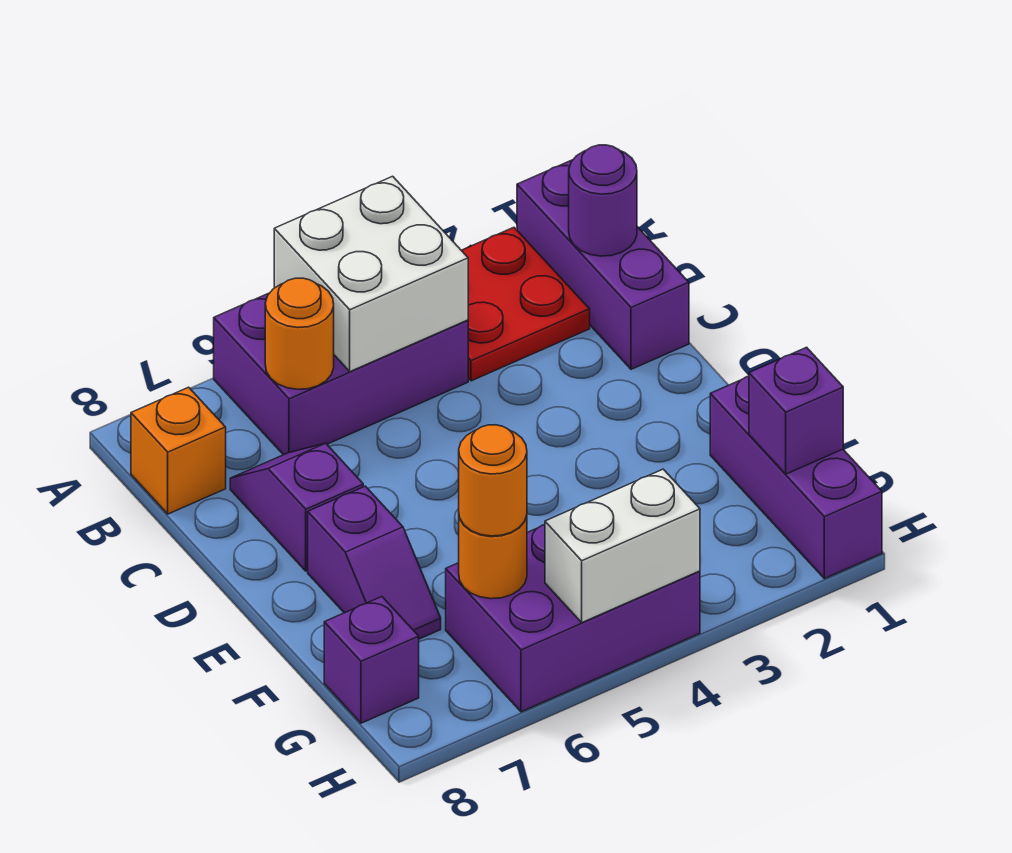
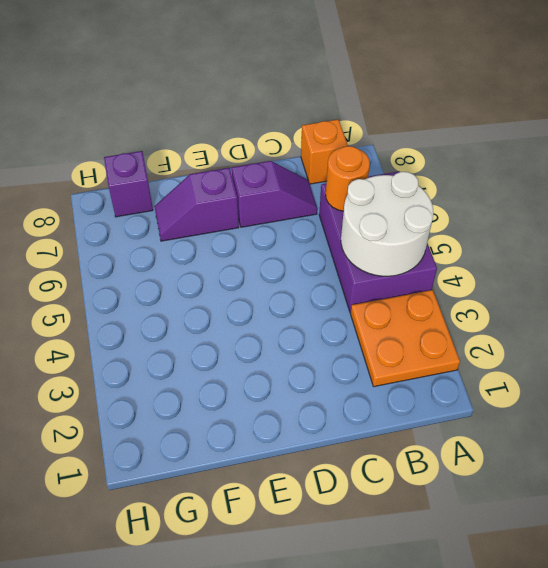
orange 2x2 plate [350,290,460,387] -> red 2x2 plate [461,227,590,381]
white 2x2 round brick [341,172,433,276] -> white 2x2 brick [274,176,468,372]
none -> purple 1x3 brick [517,160,689,369]
none -> purple 1x3 brick [710,376,882,579]
none -> purple 2x3 brick [446,525,700,712]

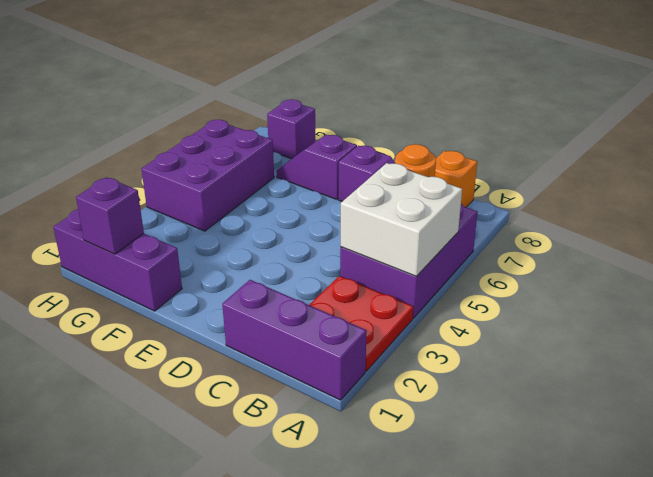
none -> purple 1x1 round brick [569,145,637,256]
none -> orange 1x1 round brick [459,516,527,599]
none -> white 1x2 brick [545,469,700,622]

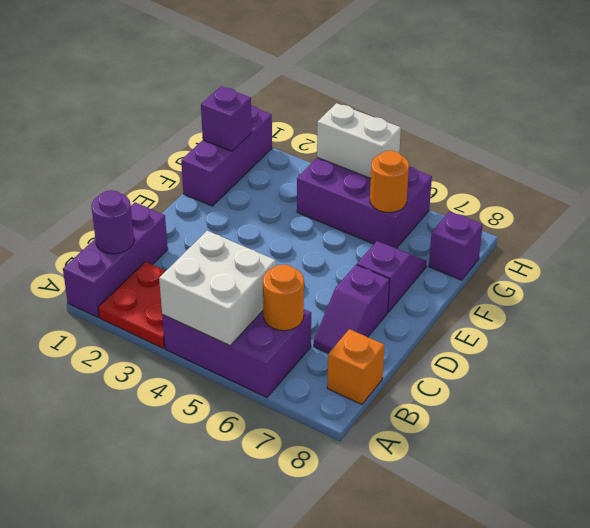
none -> orange 1x1 round brick [459,425,527,536]

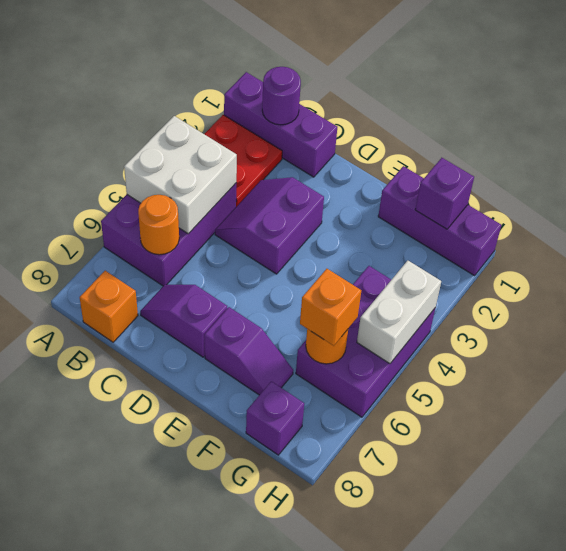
purple 2x2 slope [215,177,324,274] -> none
orange 1x1 brick [300,269,361,346] -> orange 1x1 round brick [459,425,527,536]

